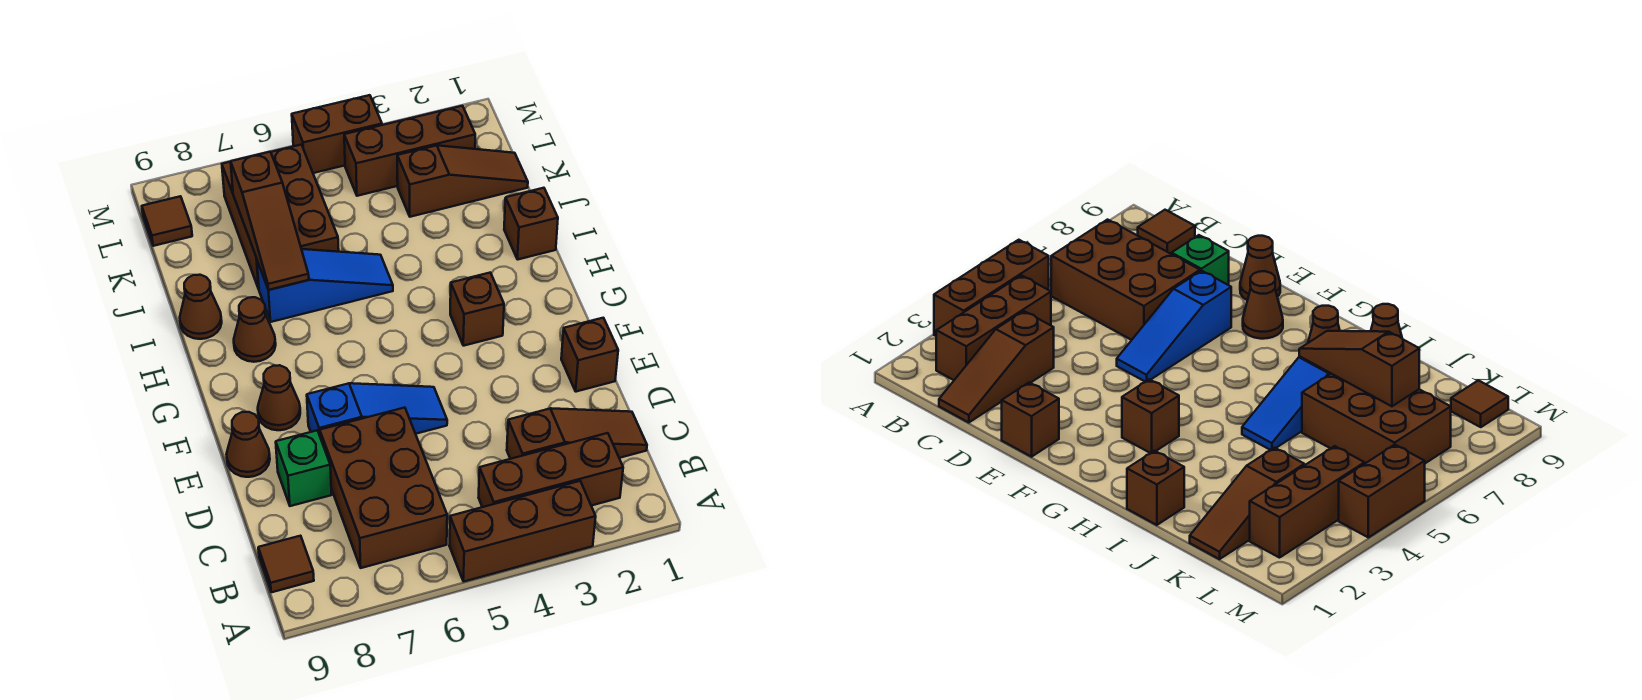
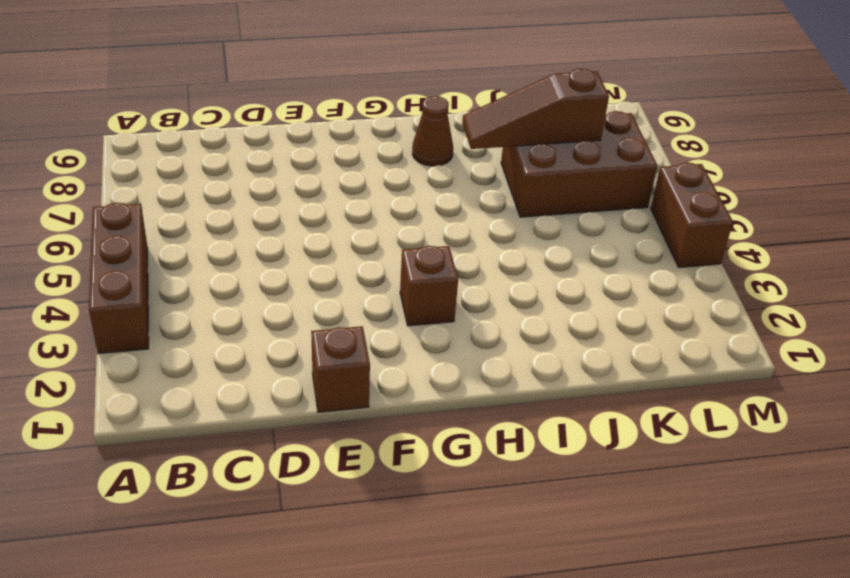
none -> brown 1x3 brick [479,433,623,507]
none -> brown 2x3 brick [320,408,447,568]
none -> brown 1x1 tile [258,536,314,592]

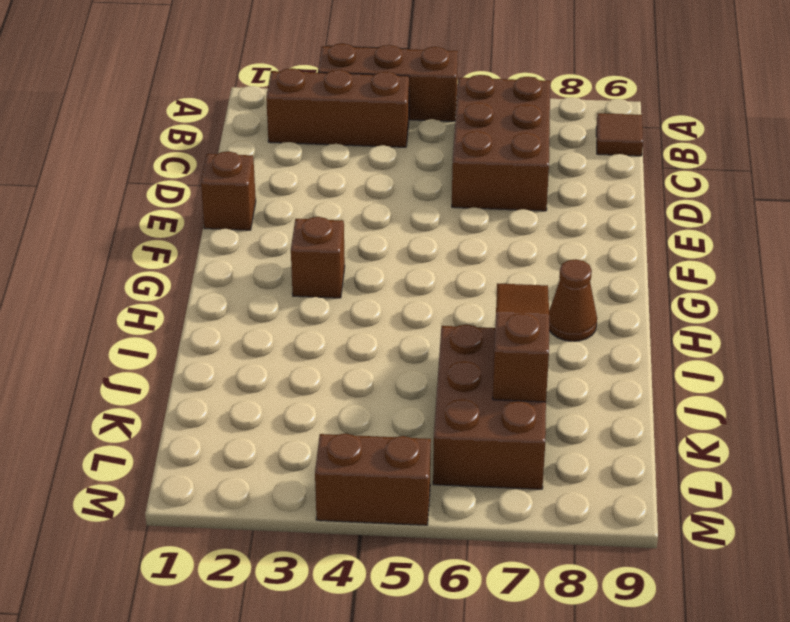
none -> brown 1x3 slope [507,408,647,459]
none -> green 1x1 brick [276,430,332,506]
none -> blue 1x3 slope [307,383,447,435]

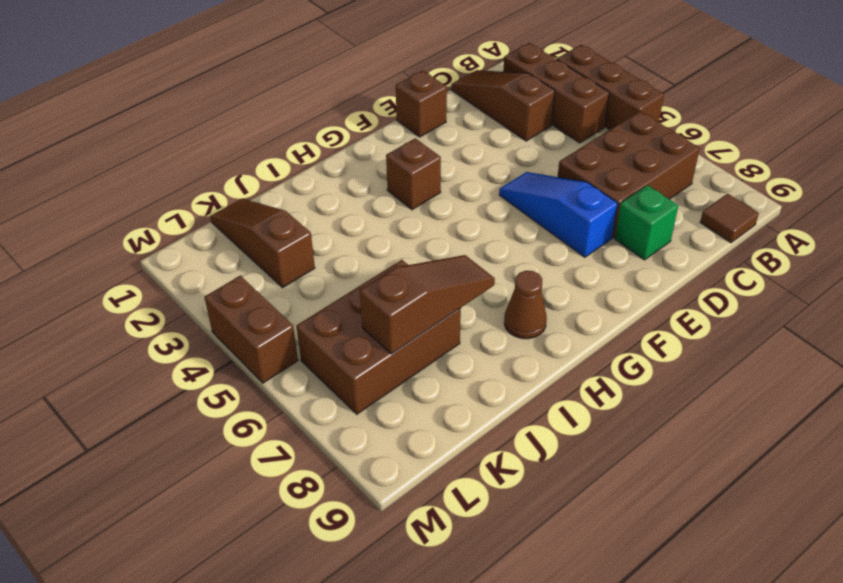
none -> brown 1x1 cone [226,412,270,477]
none -> brown 1x1 cone [258,365,300,430]
none -> brown 1x1 brick [504,188,558,260]

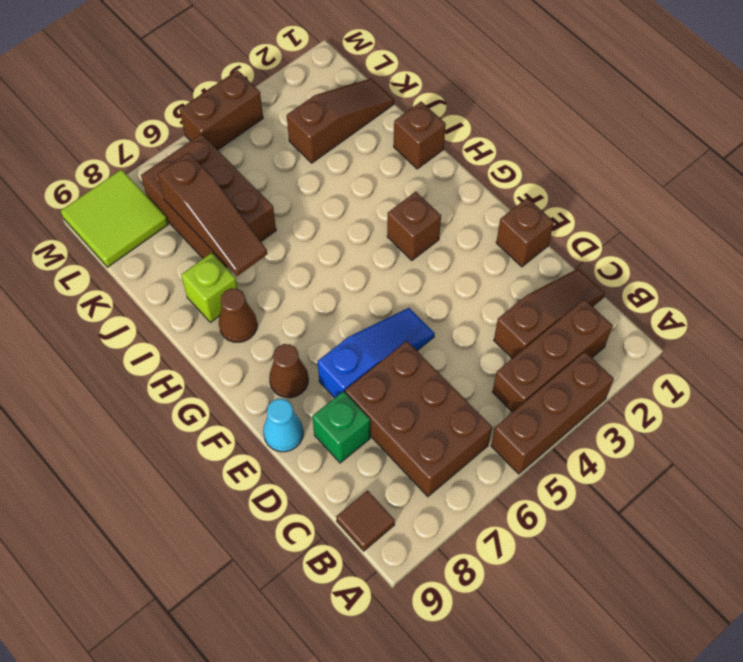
cyan 1x1 cone [263,399,303,452] -> brown 1x1 cone [226,412,270,477]
lime 1x1 brick [181,253,238,322] -> none
lime 2x2 tile [61,169,168,267] -> brown 1x1 tile [142,196,192,246]
none -> blue 1x3 slope [257,249,393,322]
none -> brown 1x1 cone [180,275,222,339]
none -> brown 1x3 brick [344,106,475,196]

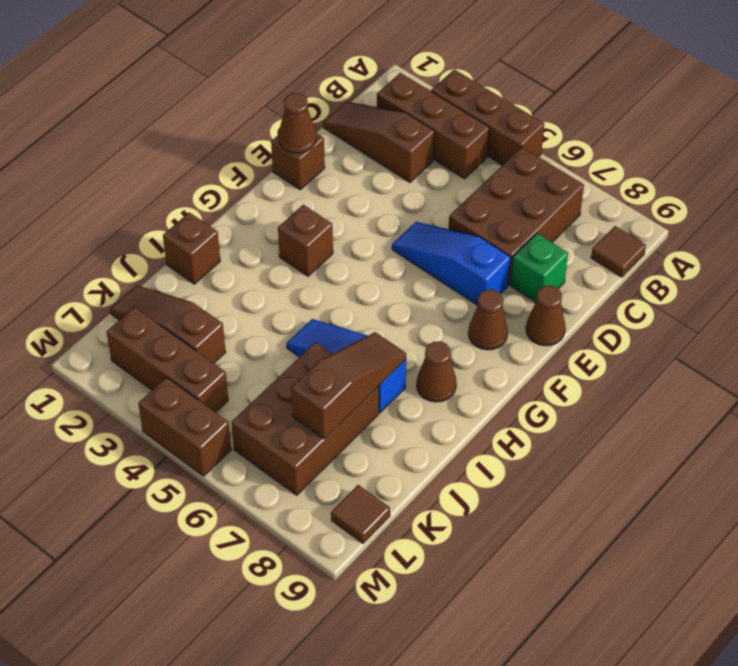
brown 1x1 cone [279,93,316,153] -> brown 1x1 cone moved to [180,275,222,339]

